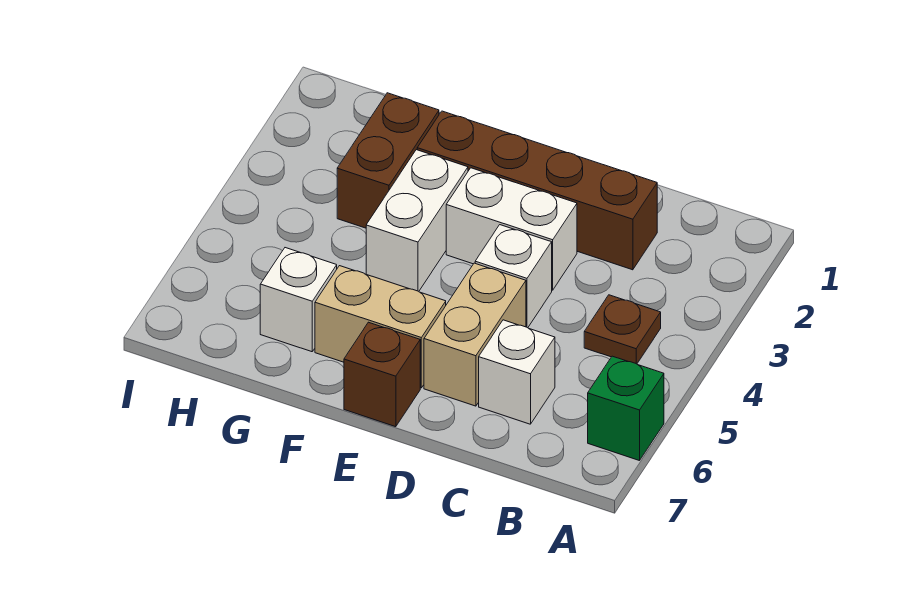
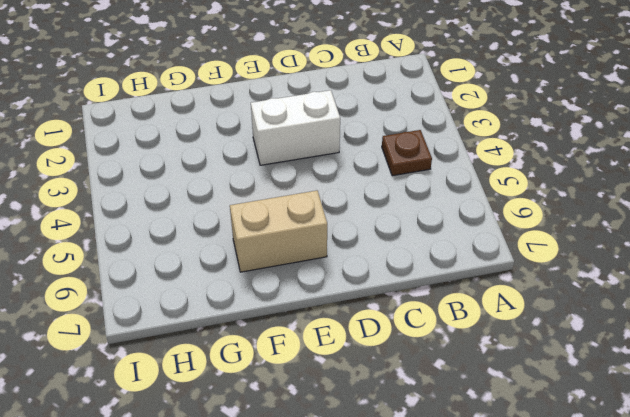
none -> green 1x1 brick [588,356,664,461]
none -> brown 1x4 brick [417,111,657,270]
none -> white 1x1 brick [479,320,555,424]

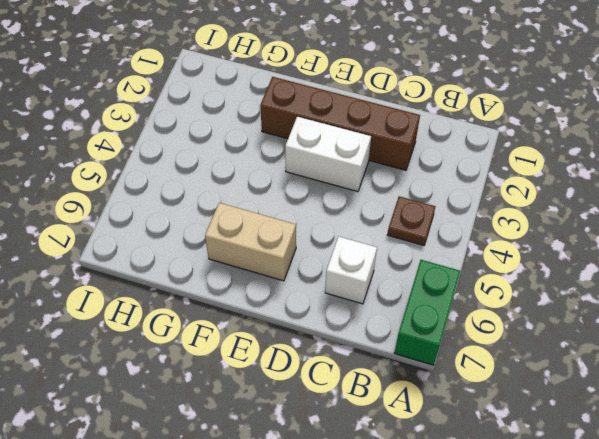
green 1x2 brick [394,260,460,365] -> green 1x1 brick [588,356,664,461]
none -> white 1x1 brick [475,225,552,328]
none -> tan 1x2 brick [424,263,526,406]
none -> brown 1x1 brick [344,322,420,427]

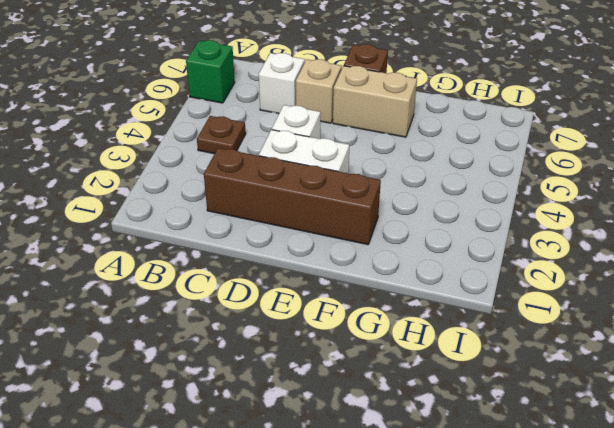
tan 1x1 brick [296,59,342,123] -> tan 1x2 brick [424,263,526,406]
none -> white 1x2 brick [366,150,468,291]
none -> brown 1x2 brick [337,93,439,228]
none -> white 1x1 brick [260,248,337,352]

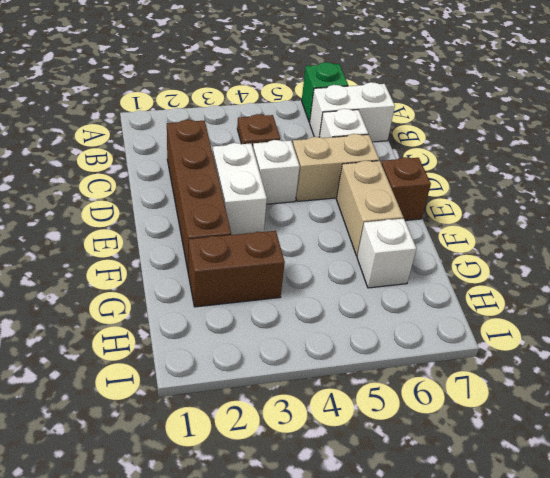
white 1x2 brick [310,82,395,142] -> white 1x2 brick moved to [366,150,468,291]

